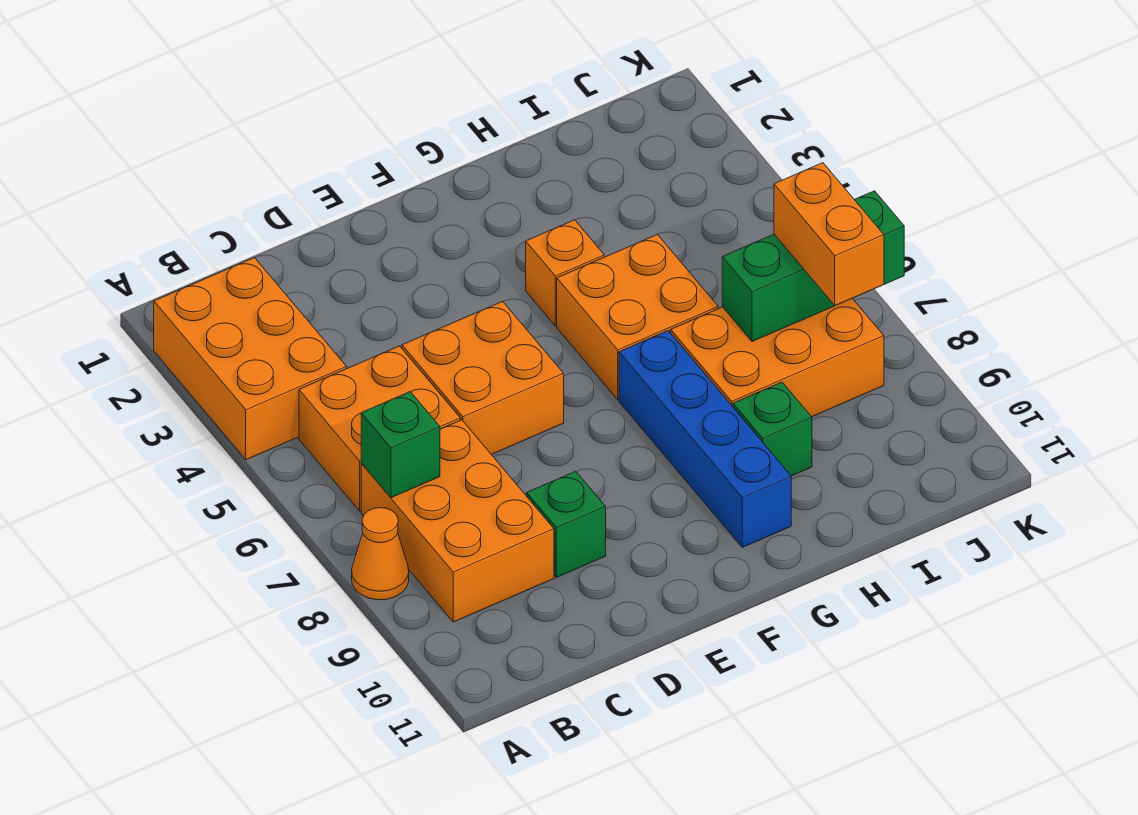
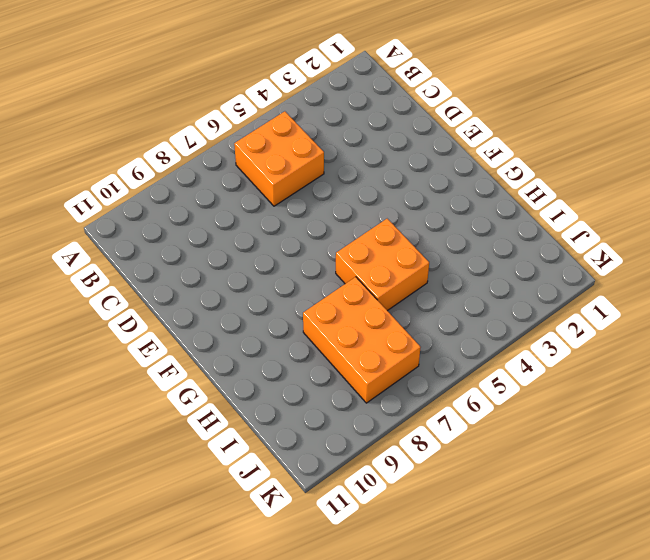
none -> orange 2x3 brick [154,258,347,460]
none -> orange 1x1 cone [352,508,409,600]
none -> orange 2x3 brick [361,420,554,622]

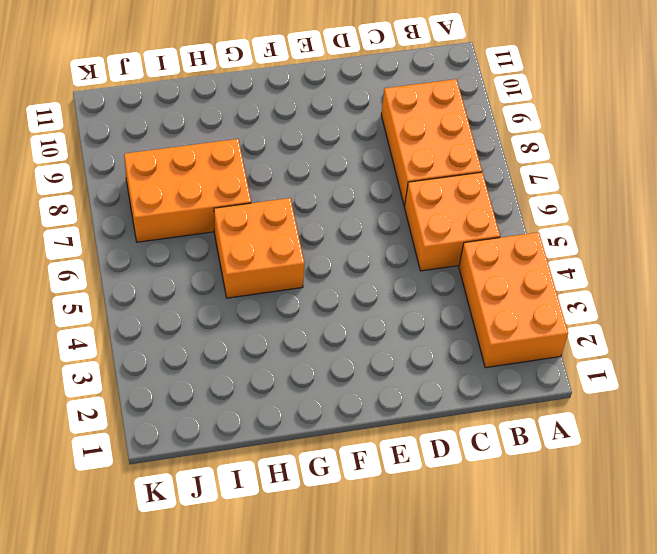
none -> orange 1x1 cone [352,508,409,600]
none -> orange 2x2 brick [402,301,564,454]
none -> green 1x1 brick [527,471,606,577]

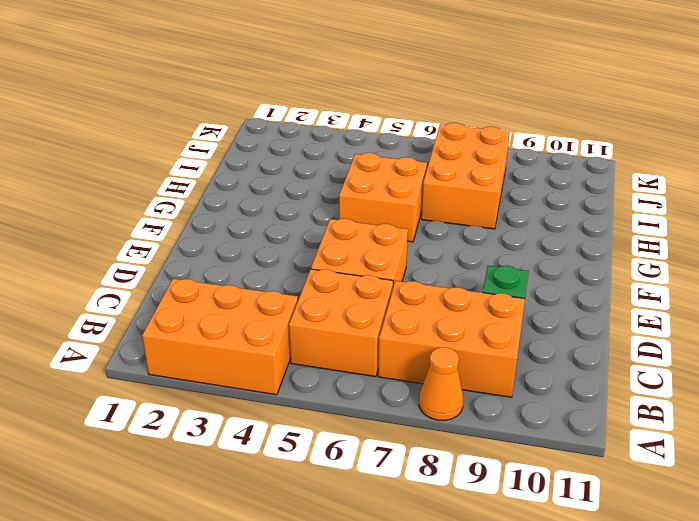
none -> orange 1x1 brick [526,220,604,326]
none -> blue 1x4 brick [619,331,791,547]
none -> green 1x1 brick [733,382,812,476]

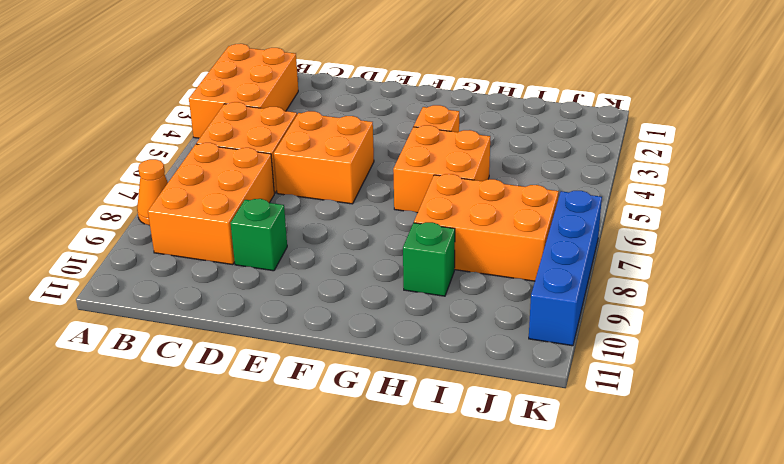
blue 1x4 brick [529,191,602,346] -> blue 1x4 brick moved to [619,331,791,547]
none -> green 1x1 brick [361,392,440,498]
none -> green 1x3 brick [722,191,904,342]
none -> orange 1x2 brick [774,163,884,306]

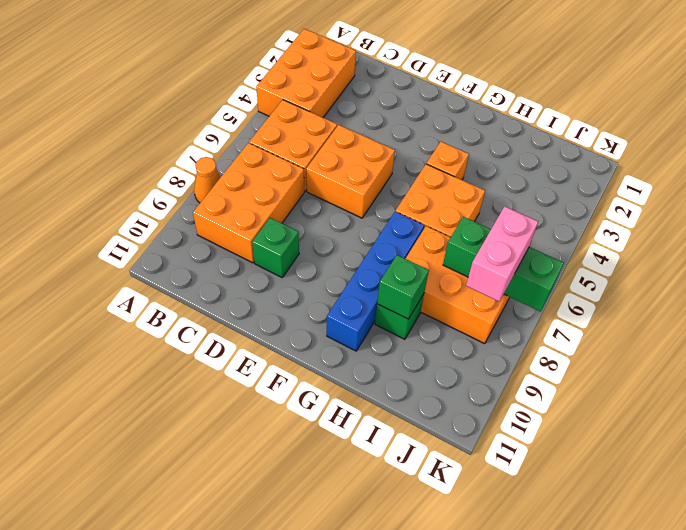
green 1x1 brick [377,255,429,319] -> green 1x1 brick moved to [361,392,440,498]
pink 1x2 brick [466,206,538,301] -> orange 1x2 brick [774,163,884,306]

